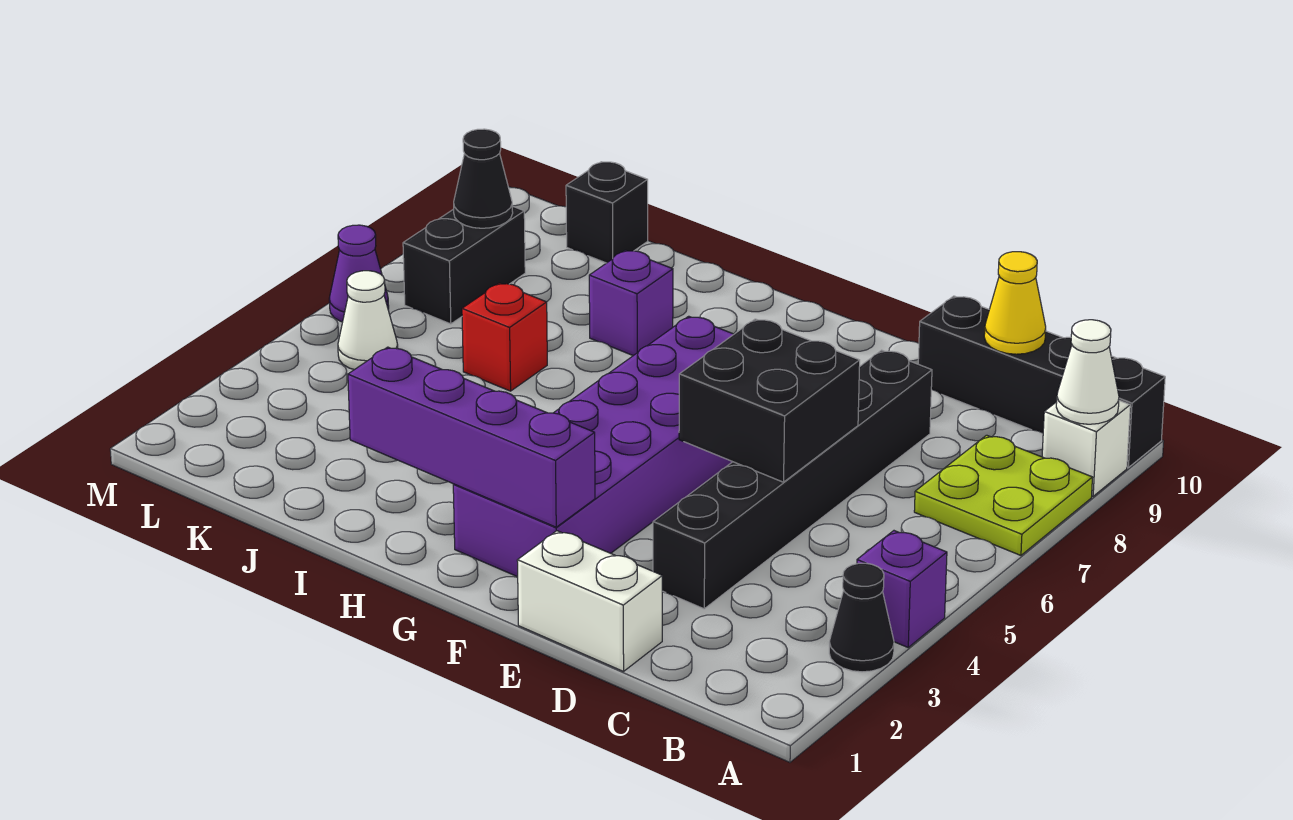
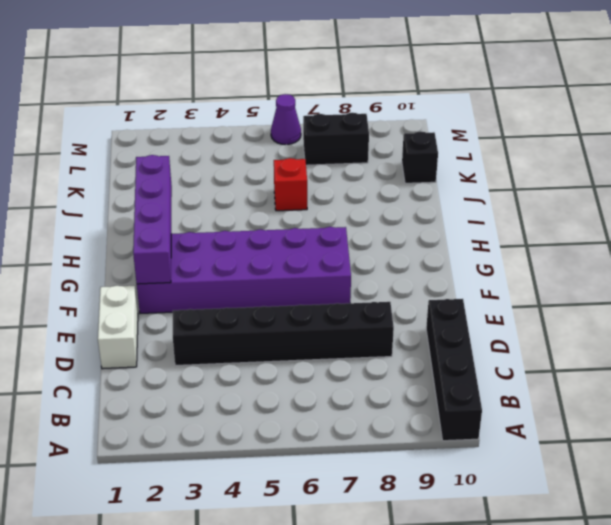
none -> black 1x1 cone [829,563,894,672]
none -> purple 1x1 brick [857,531,947,647]
none -> lime 2x2 plate [914,435,1093,555]

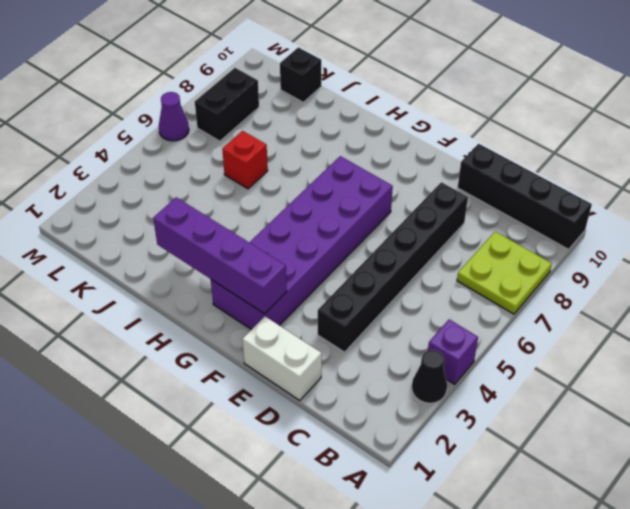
none -> white 1x1 brick [1042,401,1130,496]
none -> purple 1x1 brick [589,250,673,356]
none -> white 1x1 cone [338,271,398,370]

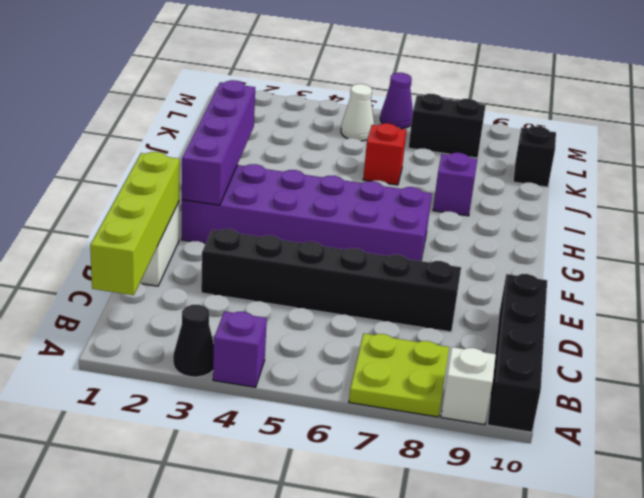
lime 1x4 brick [90,152,180,295] -> none
none -> white 1x1 cone [1056,320,1119,424]
none -> yellow 1x1 cone [984,252,1046,354]
none -> black 2x2 brick [679,319,860,482]

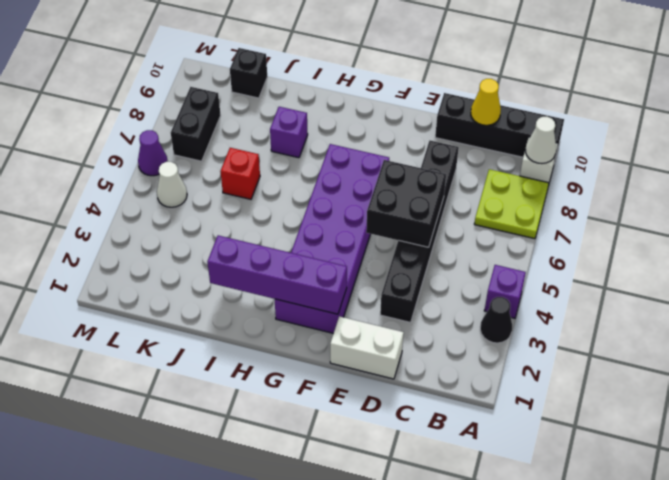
none -> black 1x1 cone [454,129,513,228]

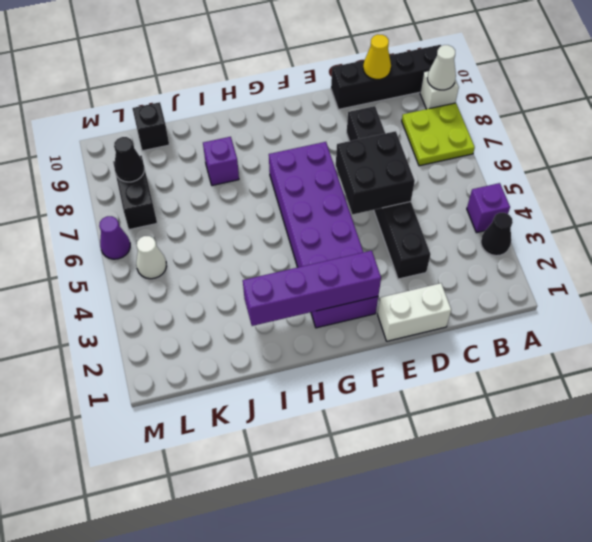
none -> red 1x1 brick [462,283,547,391]

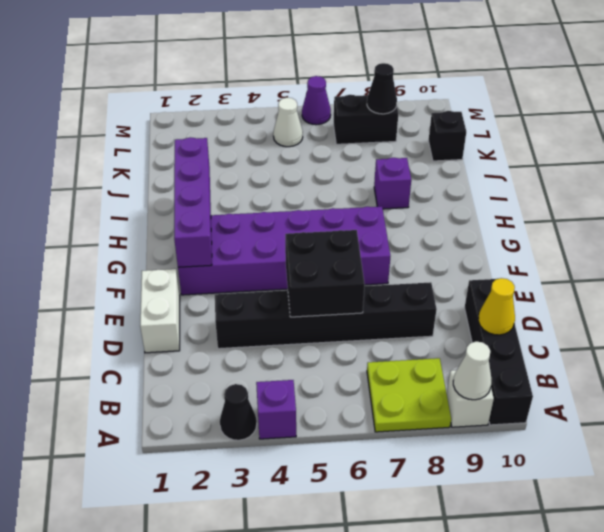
none -> red 1x1 brick [462,283,547,391]

